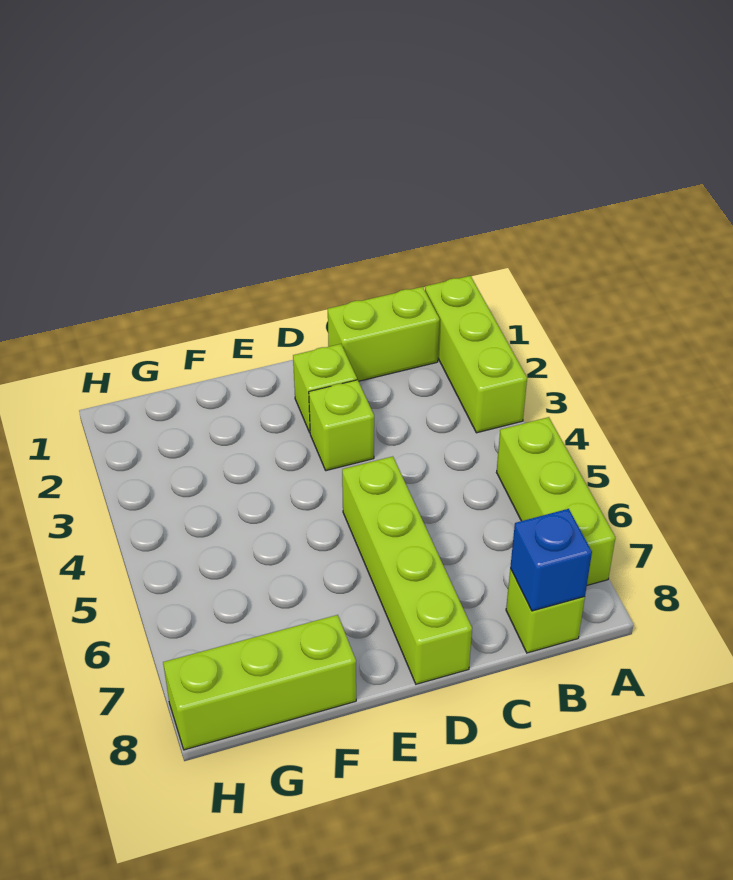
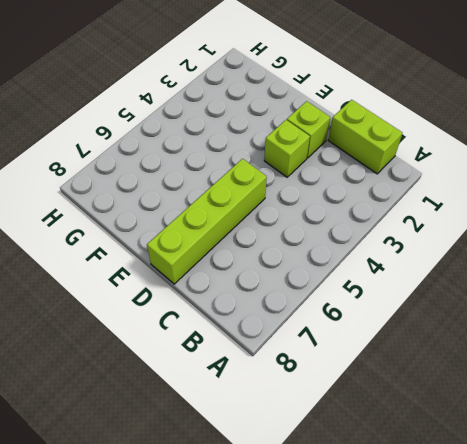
none -> lime 1x3 brick [425,276,527,433]
none -> lime 1x3 brick [497,417,615,585]

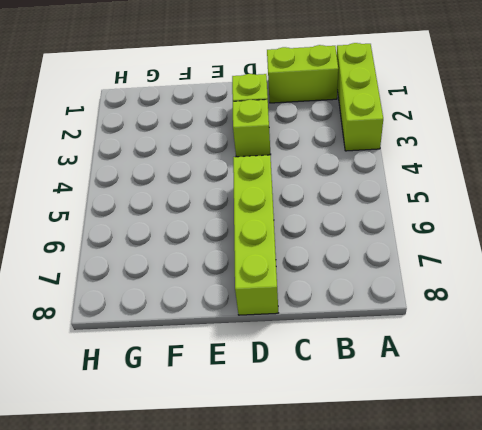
none -> lime 1x3 brick [497,417,615,585]
none -> lime 1x1 brick [506,568,585,653]

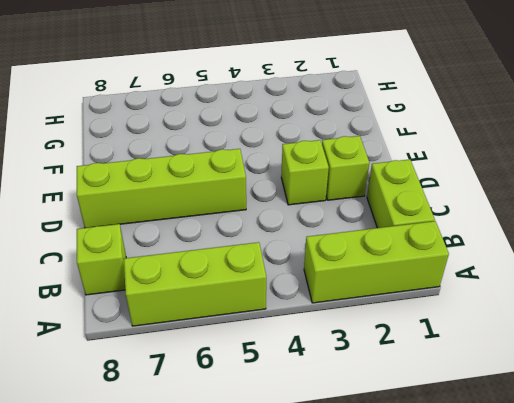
none -> lime 1x3 brick [163,615,356,750]
none -> blue 1x1 brick [510,509,592,611]

